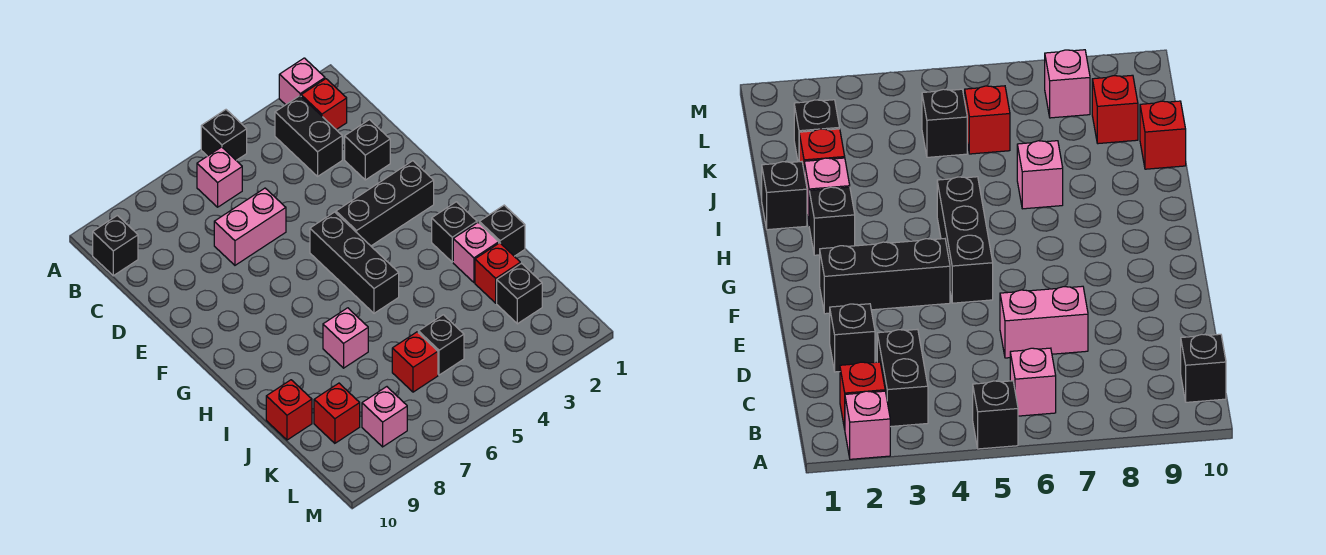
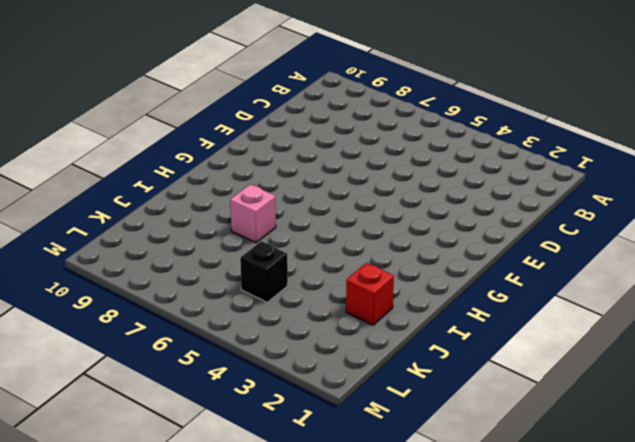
none -> pink 1x1 brick [279,58,325,105]
none -> black 1x1 brick [201,110,247,160]
none -> red 1x1 brick [301,79,347,130]

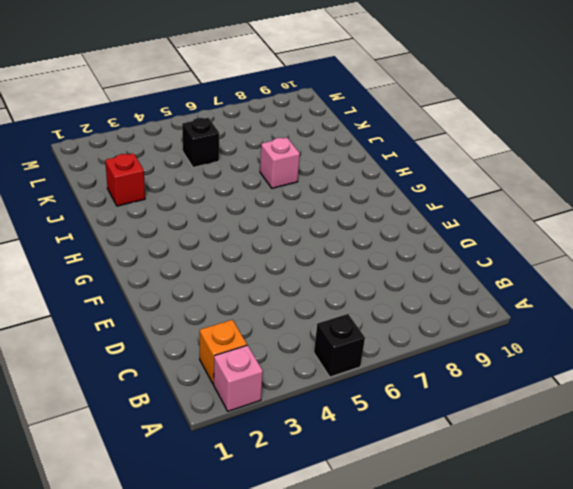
orange 1x1 brick [200,320,247,384] -> red 1x1 brick [301,79,347,130]
none -> black 1x2 brick [275,96,342,176]
none -> pink 1x1 brick [197,147,242,207]
none -> black 1x1 brick [93,215,138,276]

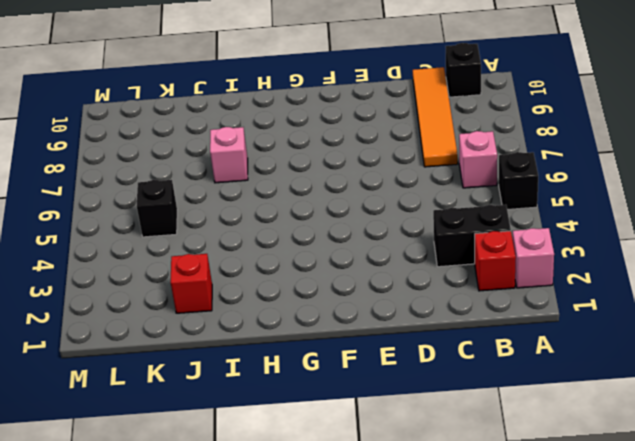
orange 1x4 tile [413,67,458,167] -> none
none -> black 1x1 brick [345,120,390,180]
none -> pink 1x2 brick [214,188,286,265]
none -> black 1x3 brick [336,161,434,246]

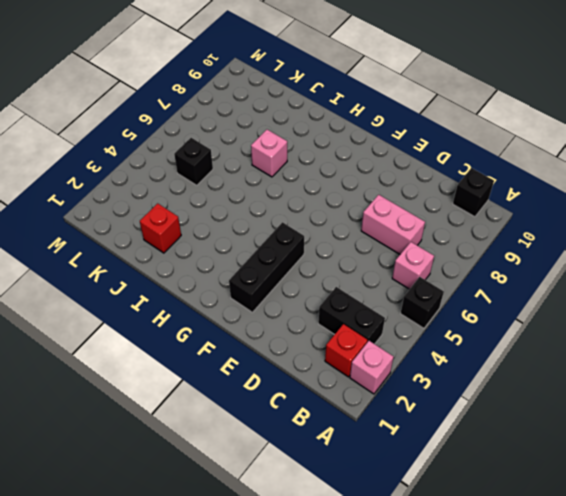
pink 1x2 brick [361,195,425,254] -> pink 1x2 brick turned to [214,188,286,265]
none -> black 1x1 brick [345,120,390,180]
none -> black 1x3 brick [310,212,399,313]
none -> black 1x1 brick [432,202,477,262]

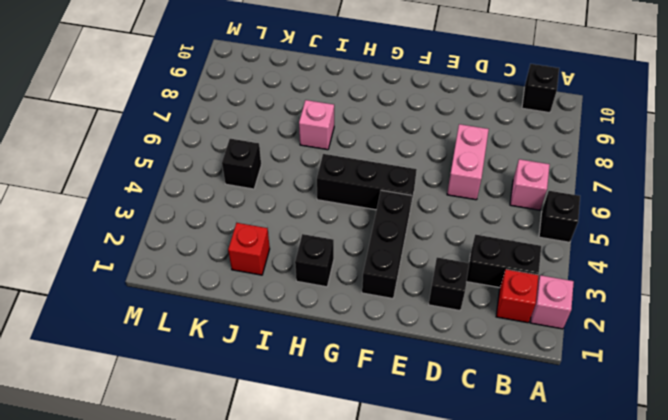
none -> black 1x1 brick [479,205,525,256]
none -> pink 1x1 brick [453,223,499,283]
none -> red 1x1 brick [266,380,312,440]

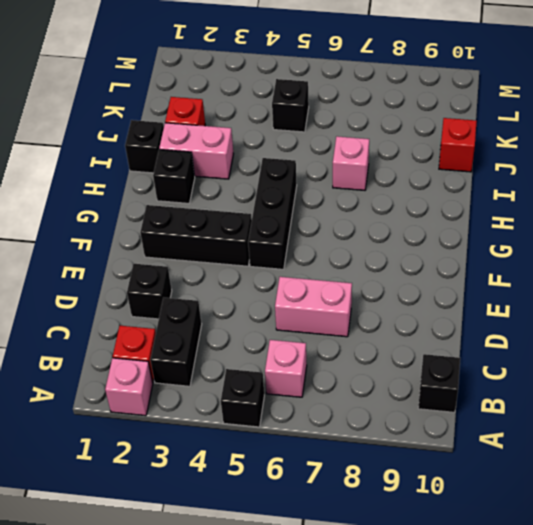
pink 1x2 brick [159,123,233,179] -> pink 1x1 brick [453,223,499,283]
none -> black 1x1 brick [497,263,542,324]
none -> red 1x1 brick [392,332,438,392]
none -> red 1x1 brick [314,383,360,443]

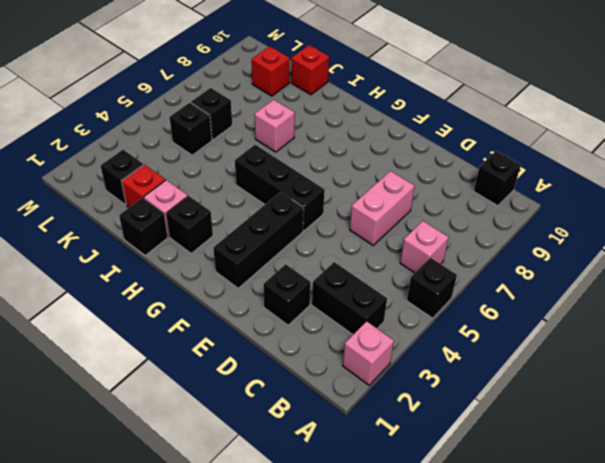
black 1x1 brick [191,88,232,140] -> red 1x1 brick [392,332,438,392]
none -> red 1x1 brick [301,79,347,130]
none -> pink 1x1 brick [362,387,407,447]

